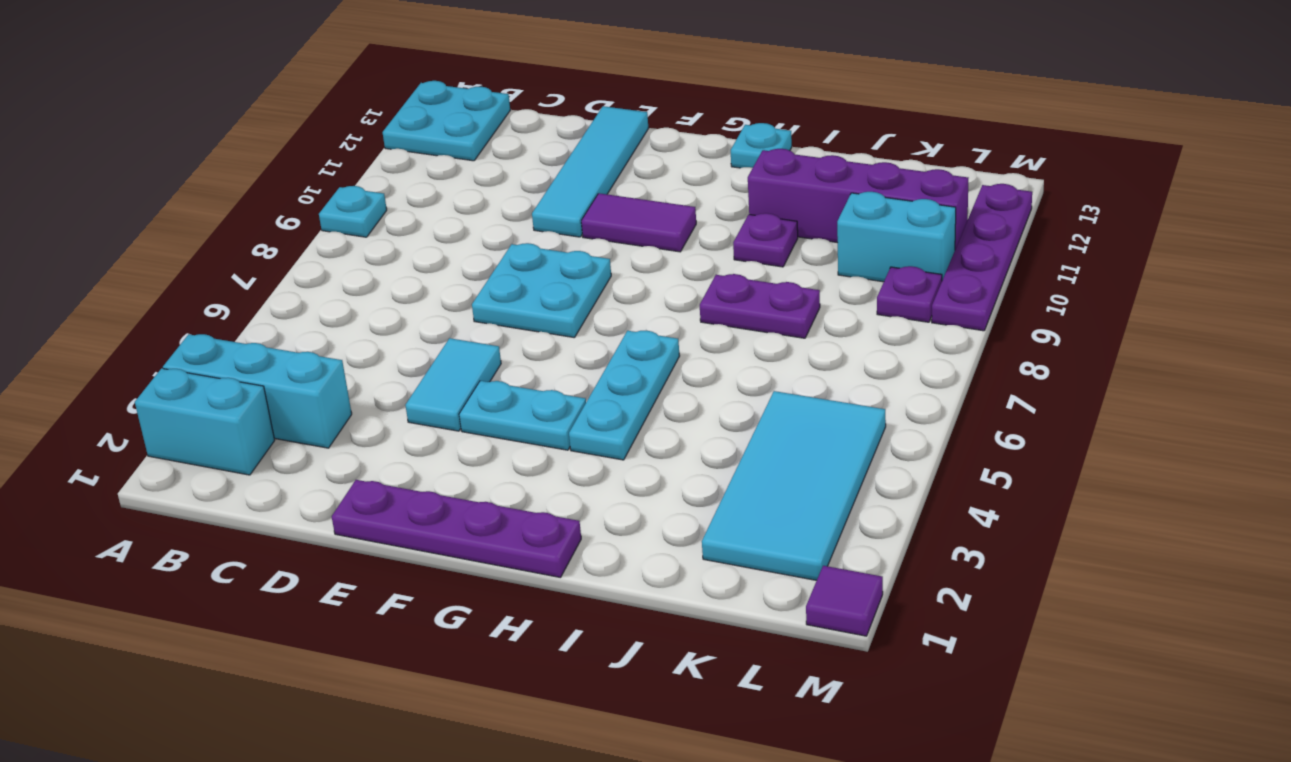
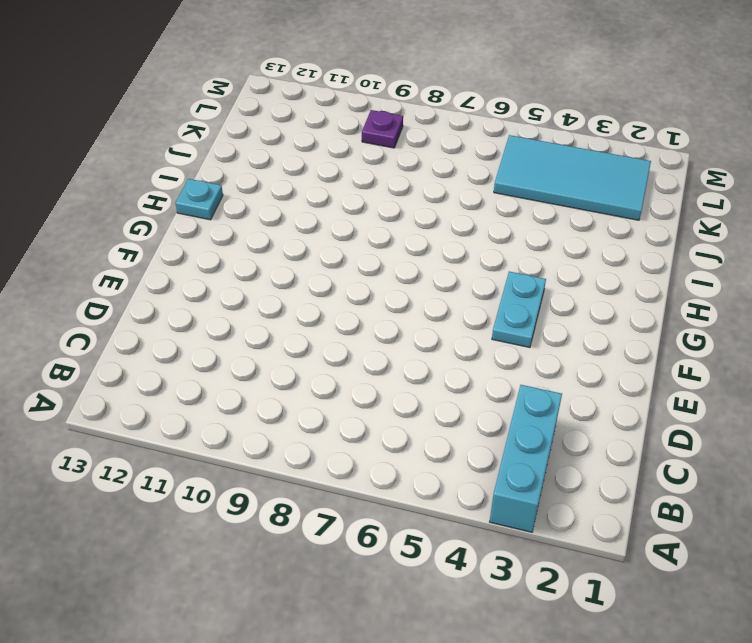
none -> cyan 1x2 brick [135,368,275,475]
none -> cyan 1x1 plate [319,186,387,237]
none -> cyan 2x2 plate [383,81,510,161]

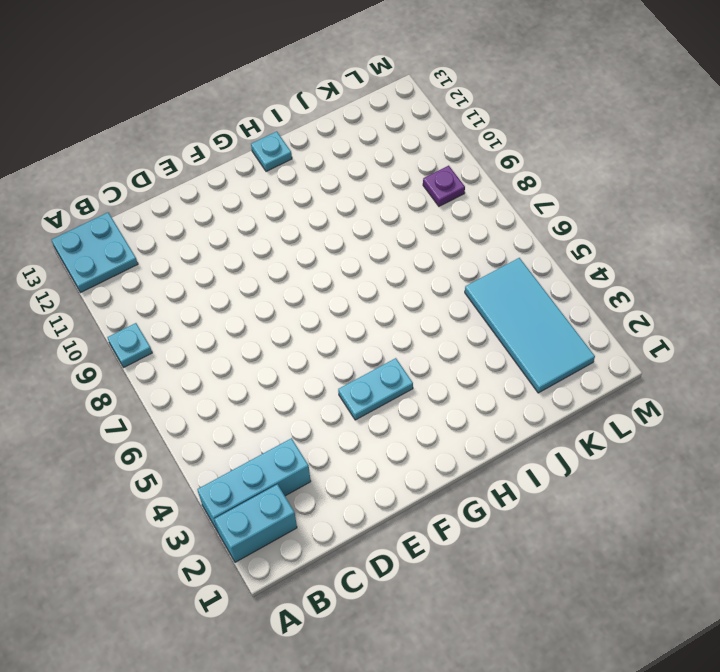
none -> purple 1x4 plate [332,480,581,578]
none -> cyan 1x2 tile [405,338,501,431]
none -> cyan 2x2 plate [472,243,611,338]

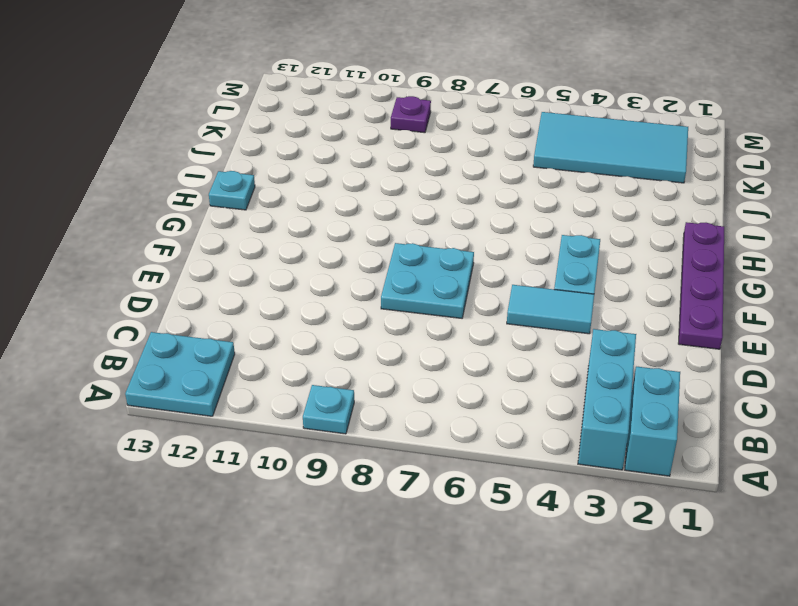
none -> cyan 1x4 tile [532,106,648,237]
none -> purple 1x2 tile [581,193,696,252]
none -> cyan 1x3 plate [569,331,680,460]

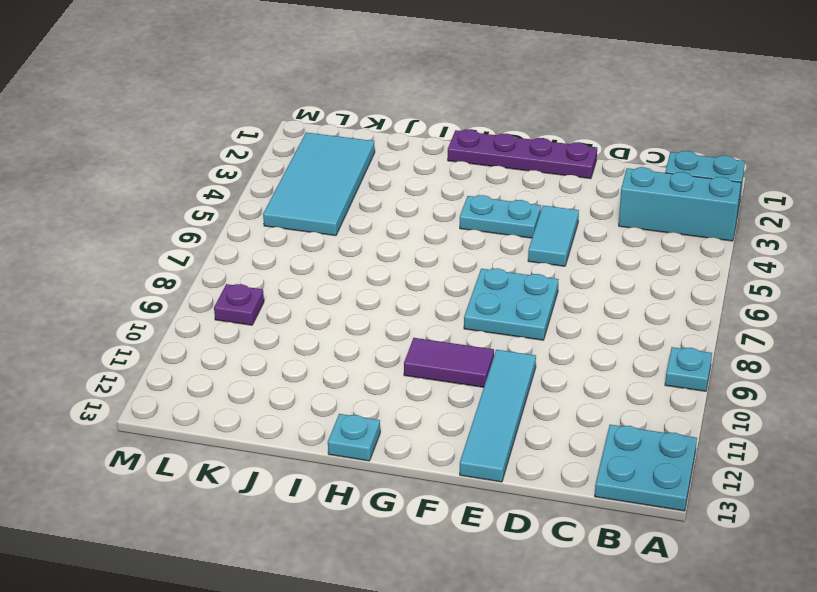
none -> cyan 1x3 plate [569,331,680,460]
none -> purple 1x2 plate [700,274,820,338]
none -> purple 1x1 plate [733,213,798,267]

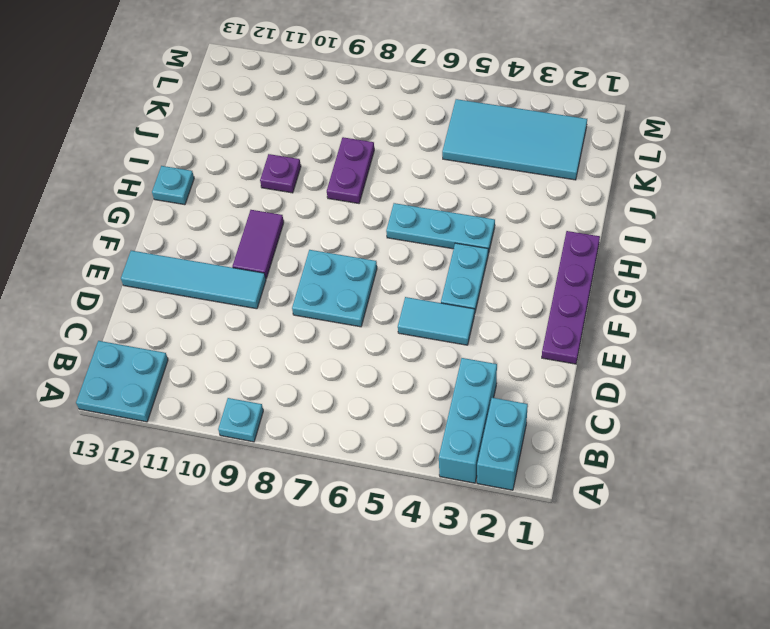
none -> purple 1x4 brick [748,149,968,249]
none -> cyan 1x2 brick [837,192,956,282]
none -> purple 1x1 plate [877,266,942,322]

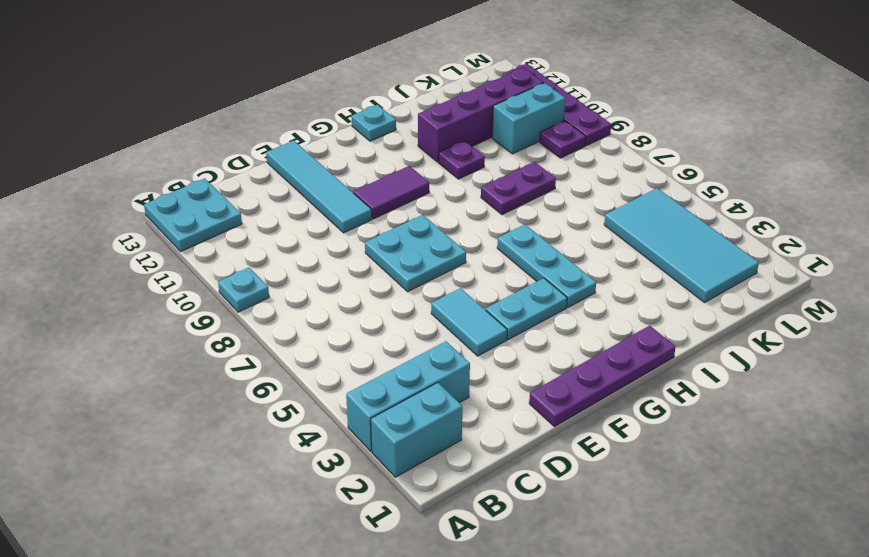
none -> purple 1x1 tile [806,566,883,636]

